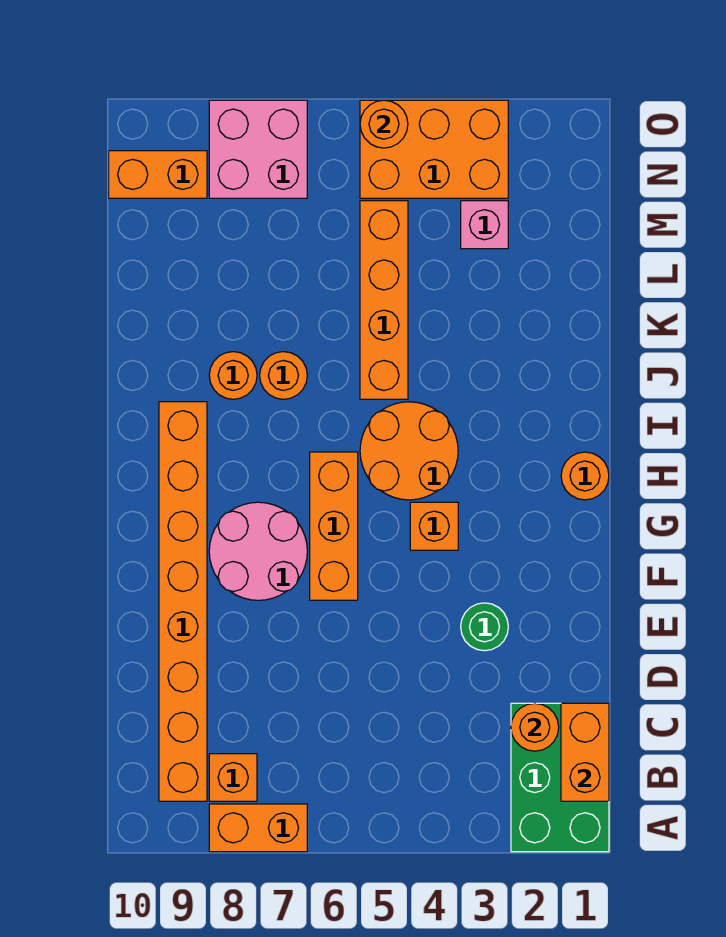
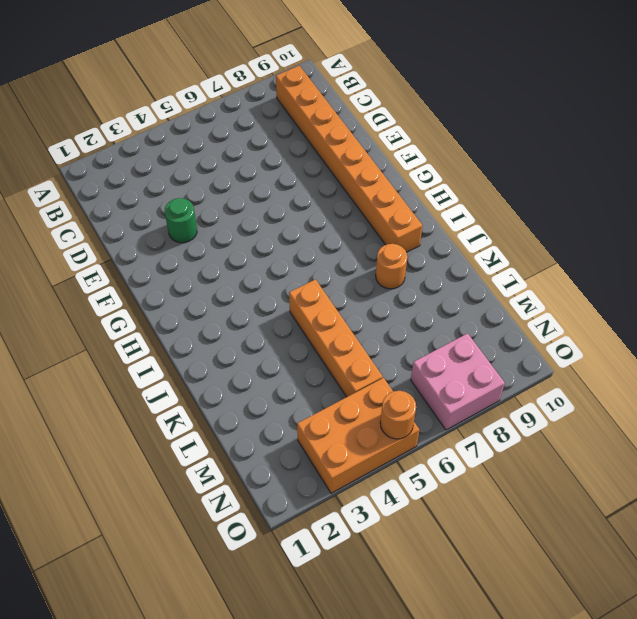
none -> green 2x3 brick [511,703,609,852]
none -> orange 1x2 brick [209,804,307,852]
none -> orange 1x1 brick [209,754,257,801]

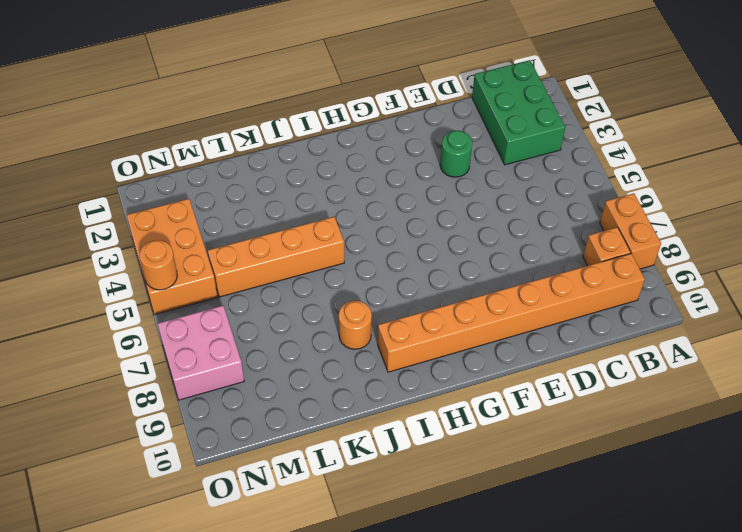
green 2x3 brick [472,60,565,165] -> green 2x3 brick turned to [511,703,609,852]
none -> orange 1x3 brick [310,452,358,600]
none -> pink 2x2 round brick [209,502,307,600]
none -> orange 1x1 brick [410,502,458,550]

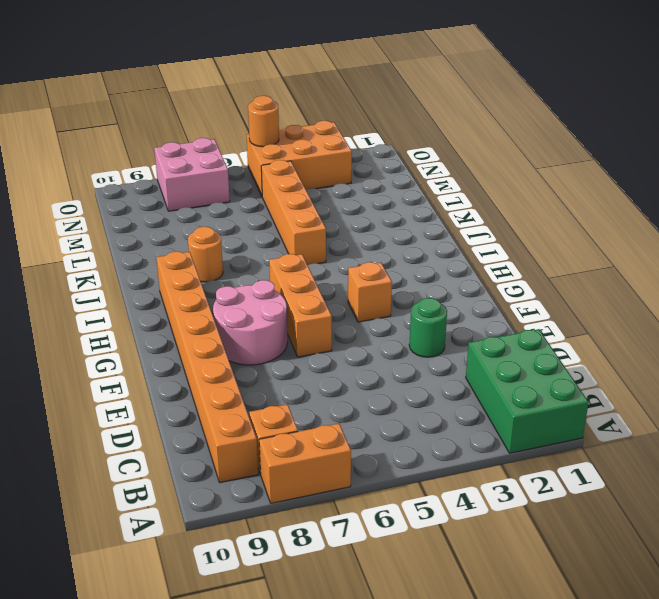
none -> orange 1x1 round brick [561,452,609,500]
none -> orange 2x2 round brick [360,402,458,500]
none -> orange 1x1 round brick [260,352,307,399]

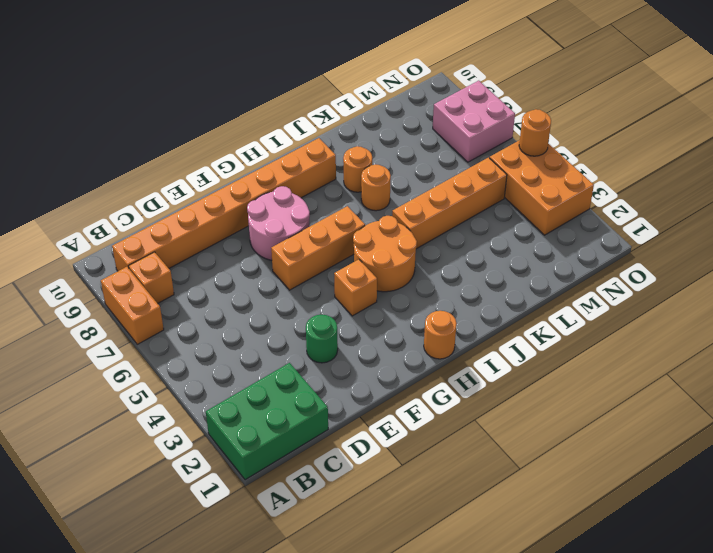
none -> pink 1x1 brick [461,201,508,249]
none -> orange 1x2 brick [109,151,207,198]
none -> orange 1x2 brick [561,703,609,801]

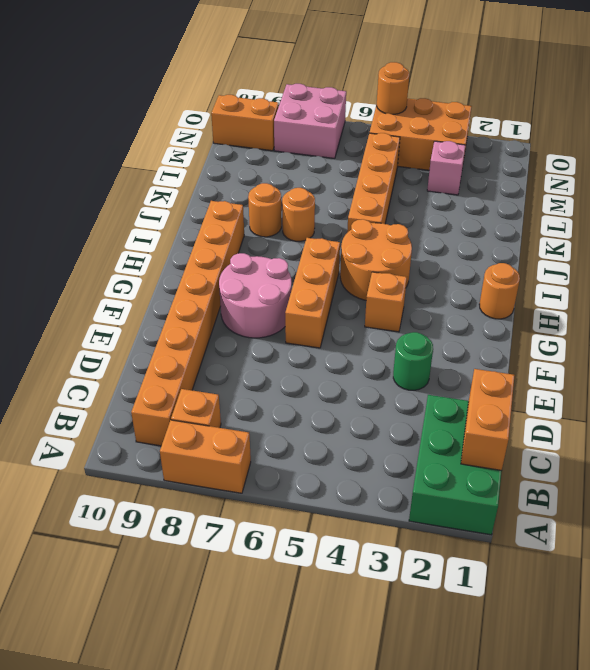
none -> orange 1x1 round brick [511,703,559,751]

